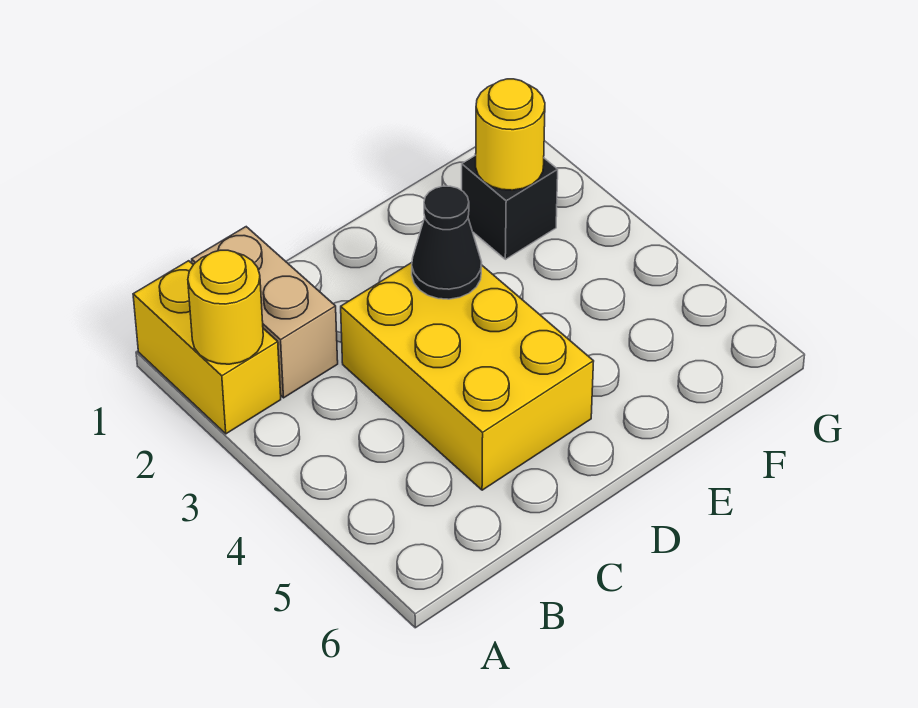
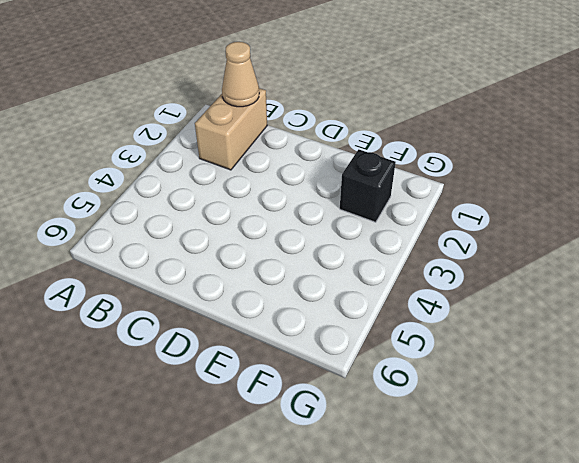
tan 1x1 cone [222,42,259,107] -> none
none -> yellow 1x2 brick [133,261,281,434]
none -> yellow 2x3 brick [341,263,594,490]

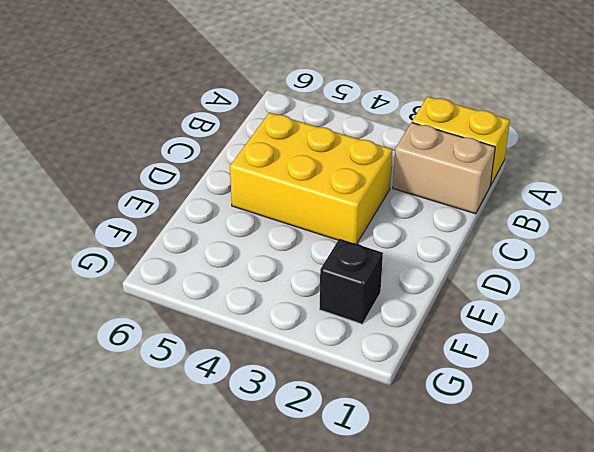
none -> yellow 1x1 round brick [188,250,263,364]
none -> black 1x1 cone [412,186,482,299]

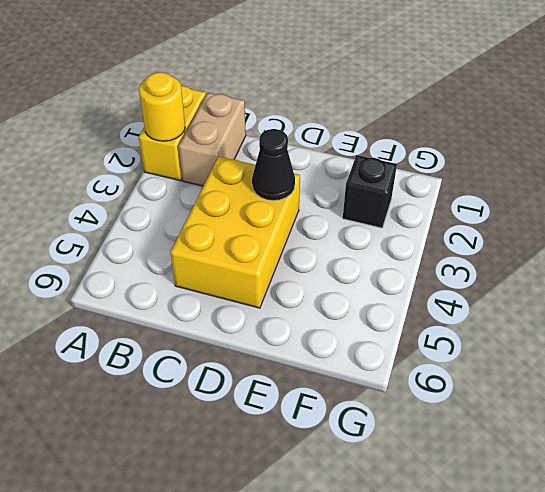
none -> yellow 1x1 round brick [476,79,545,190]

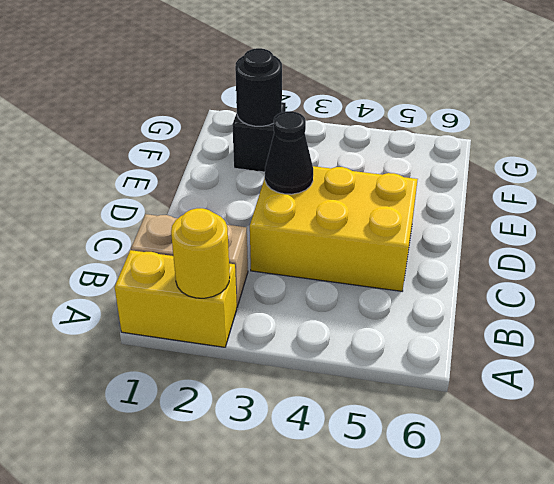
black 1x1 round brick [235,48,282,126] -> yellow 1x1 round brick [476,79,545,190]

